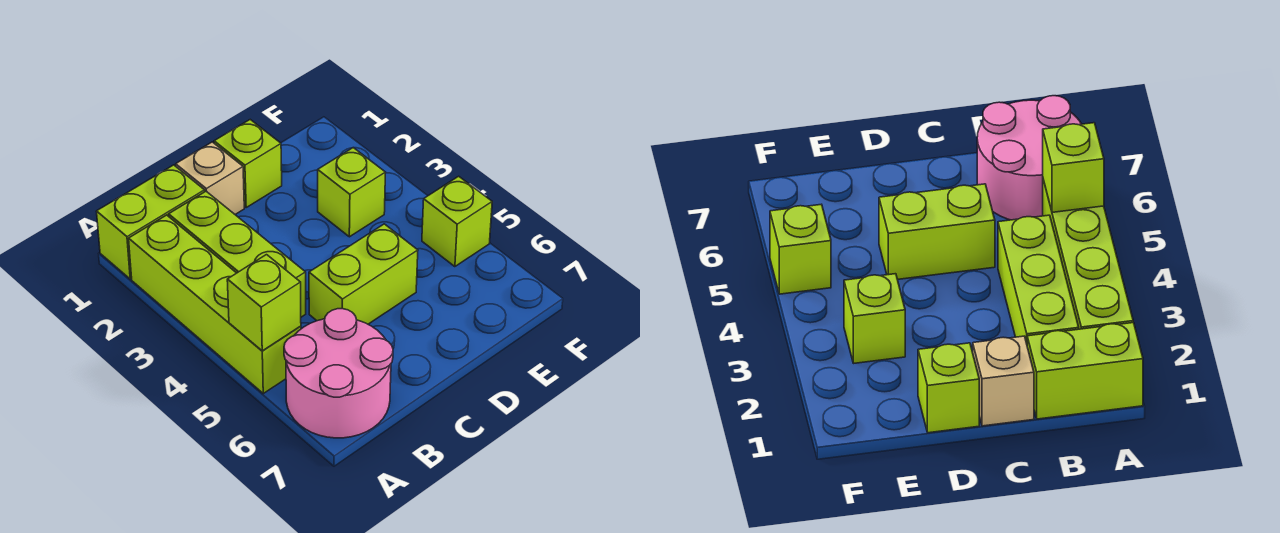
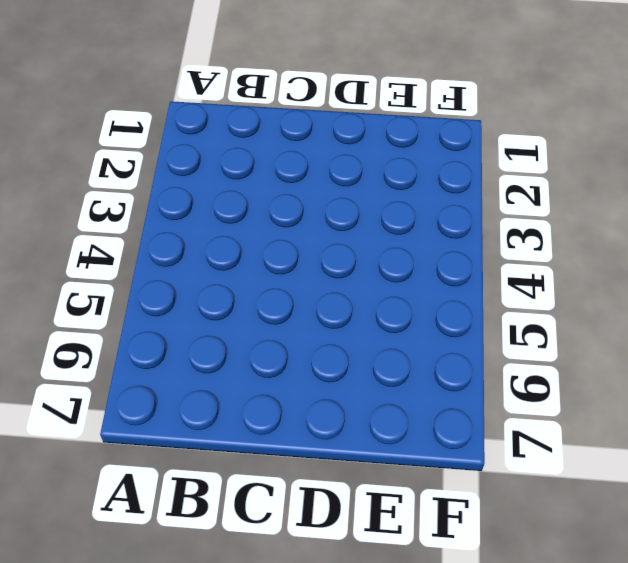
none -> lime 1x2 brick [96,165,205,279]
none -> lime 1x4 brick [129,215,301,393]

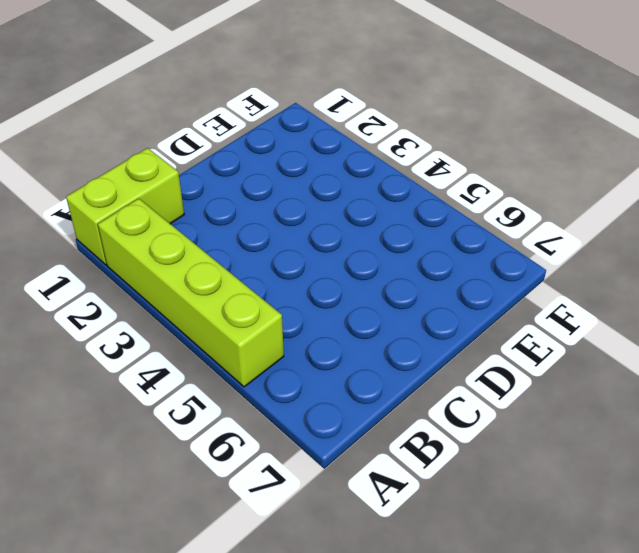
none -> pink 2x2 round brick [284,309,393,438]
none -> lime 1x3 brick [169,191,306,317]

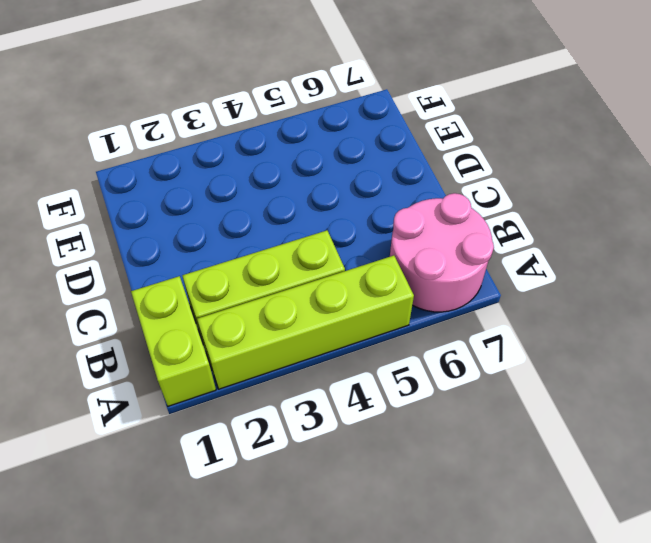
none -> tan 1x1 brick [176,142,244,214]
none -> lime 1x2 brick [309,224,418,324]

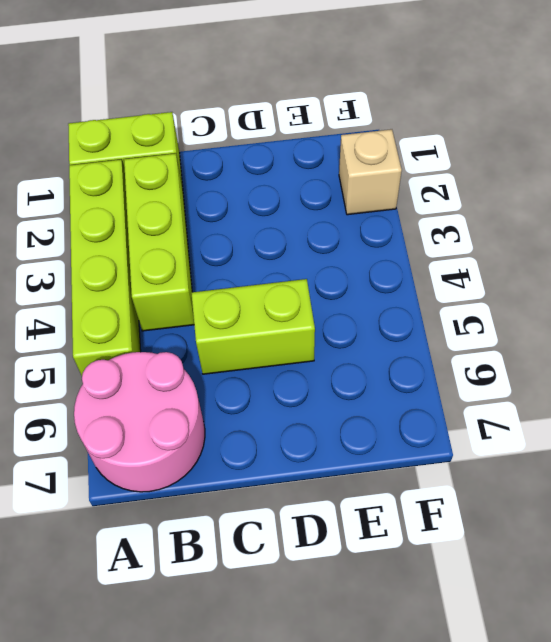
tan 1x1 brick [339,129,402,215] -> tan 1x1 brick moved to [176,142,244,214]
none -> lime 1x1 brick [214,120,282,207]
none -> lime 1x1 brick [318,148,385,237]

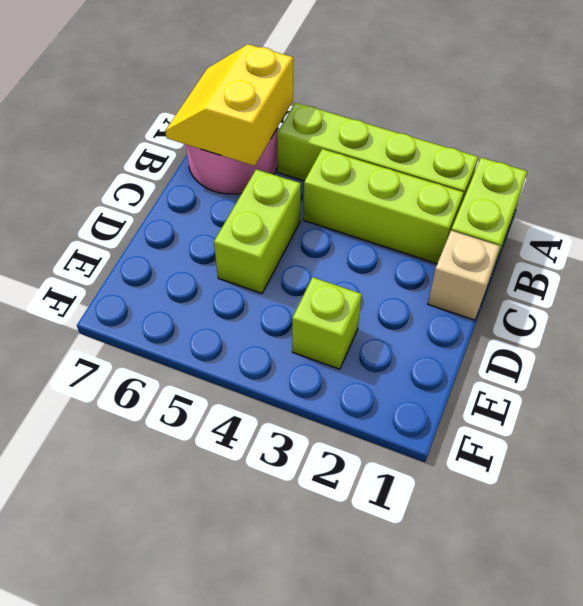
yellow 2x2 slope [165,44,293,166] -> none
none -> lime 1x1 brick [214,120,282,207]
none -> lime 1x1 brick [422,176,492,267]

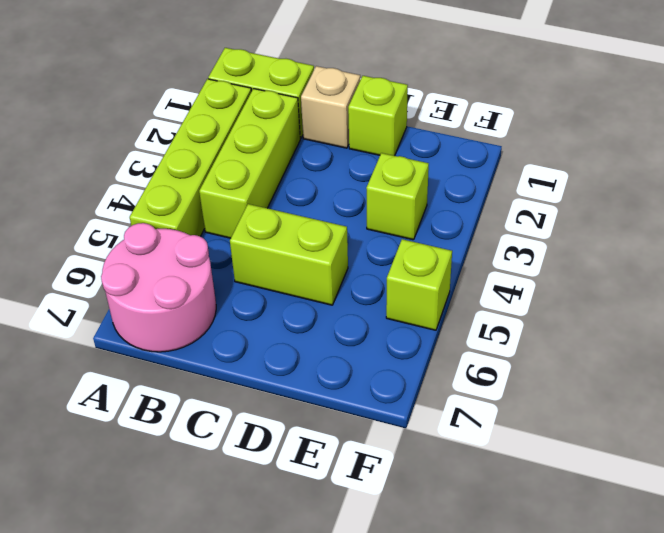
none -> lime 1x1 brick [227,255,301,351]

